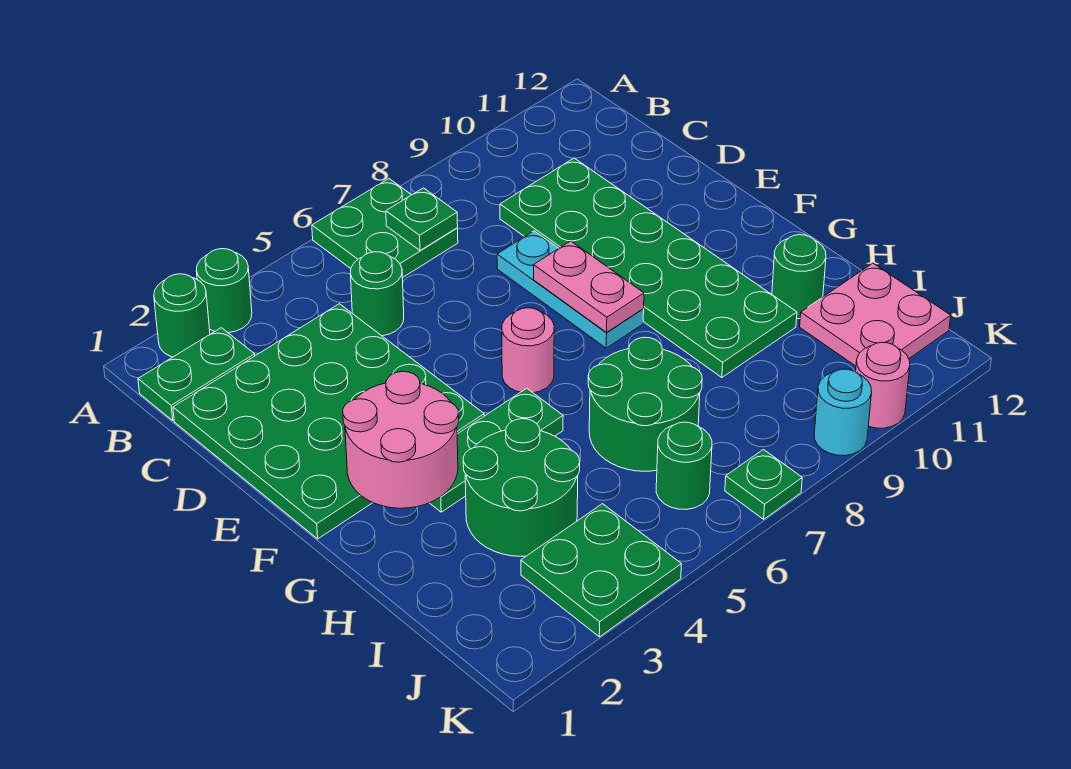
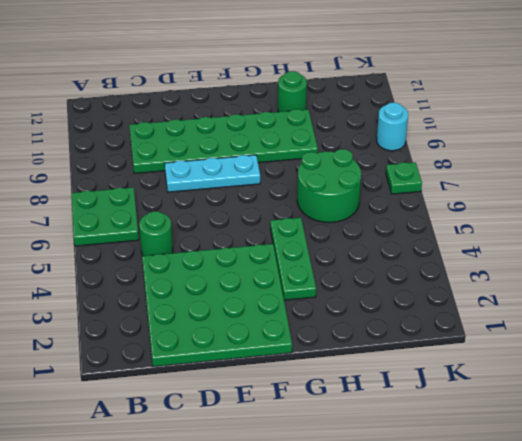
none -> green 1x1 round brick [154,274,210,357]
none -> green 1x1 round brick [196,249,252,333]
none -> green 1x2 plate [138,328,255,420]

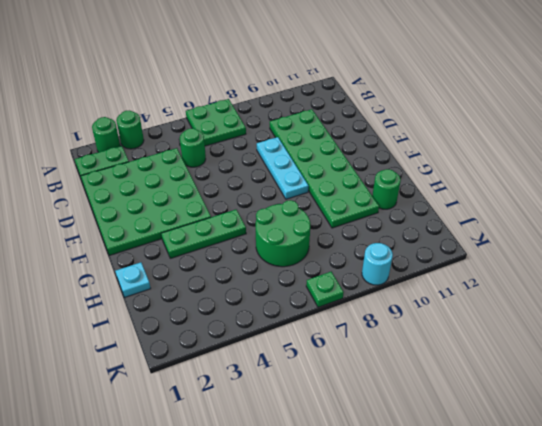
cyan 1x1 plate [115,262,151,297] -> none
none -> pink 1x1 round brick [502,308,554,393]
none -> green 2x2 round brick [463,419,580,556]
none -> pink 2x2 plate [800,263,951,366]

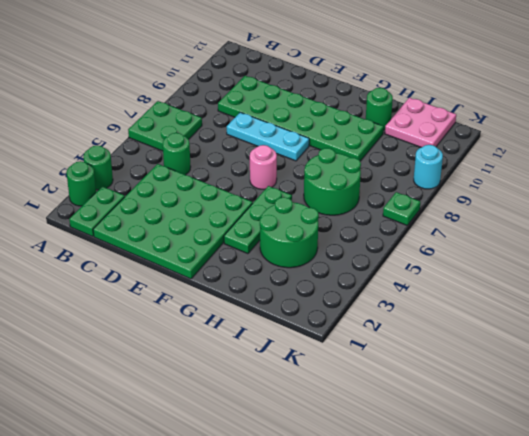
none -> green 2x2 plate [521,504,681,637]
none -> green 1x1 round brick [656,422,712,509]
none -> pink 1x1 round brick [856,342,910,428]

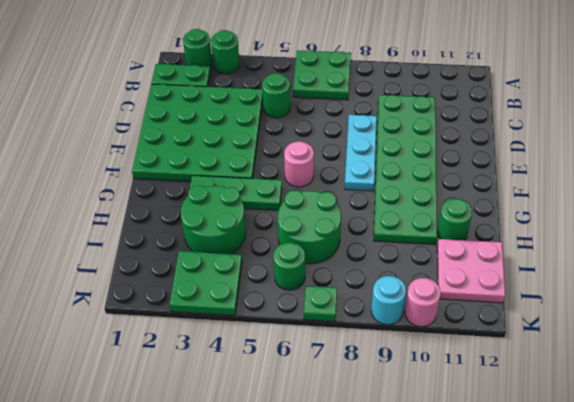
none -> green 1x1 plate [386,188,458,251]
none -> pink 1x2 plate [534,241,644,332]
none -> pink 2x2 round brick [343,371,459,508]

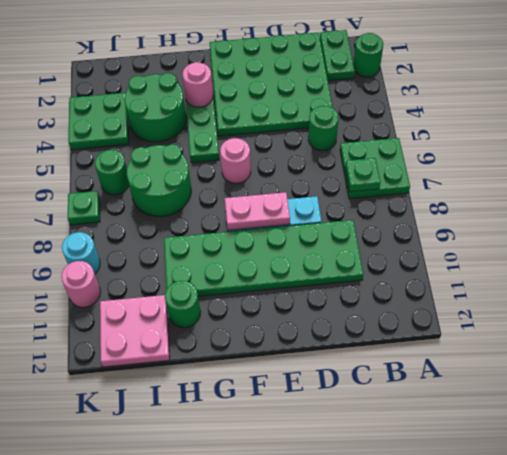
pink 1x1 round brick [183,62,213,107] -> pink 2x2 round brick [343,371,459,508]
none -> green 1x1 round brick [196,249,252,333]

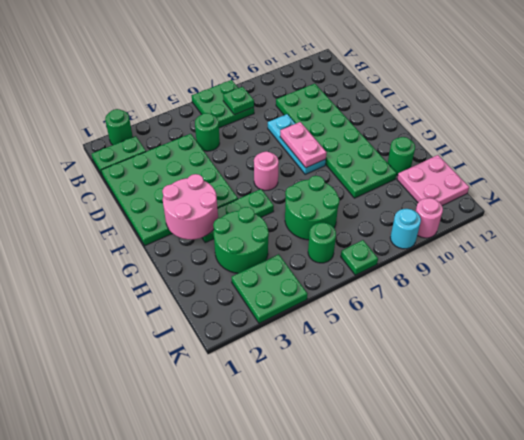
none -> green 1x1 round brick [196,249,252,333]

